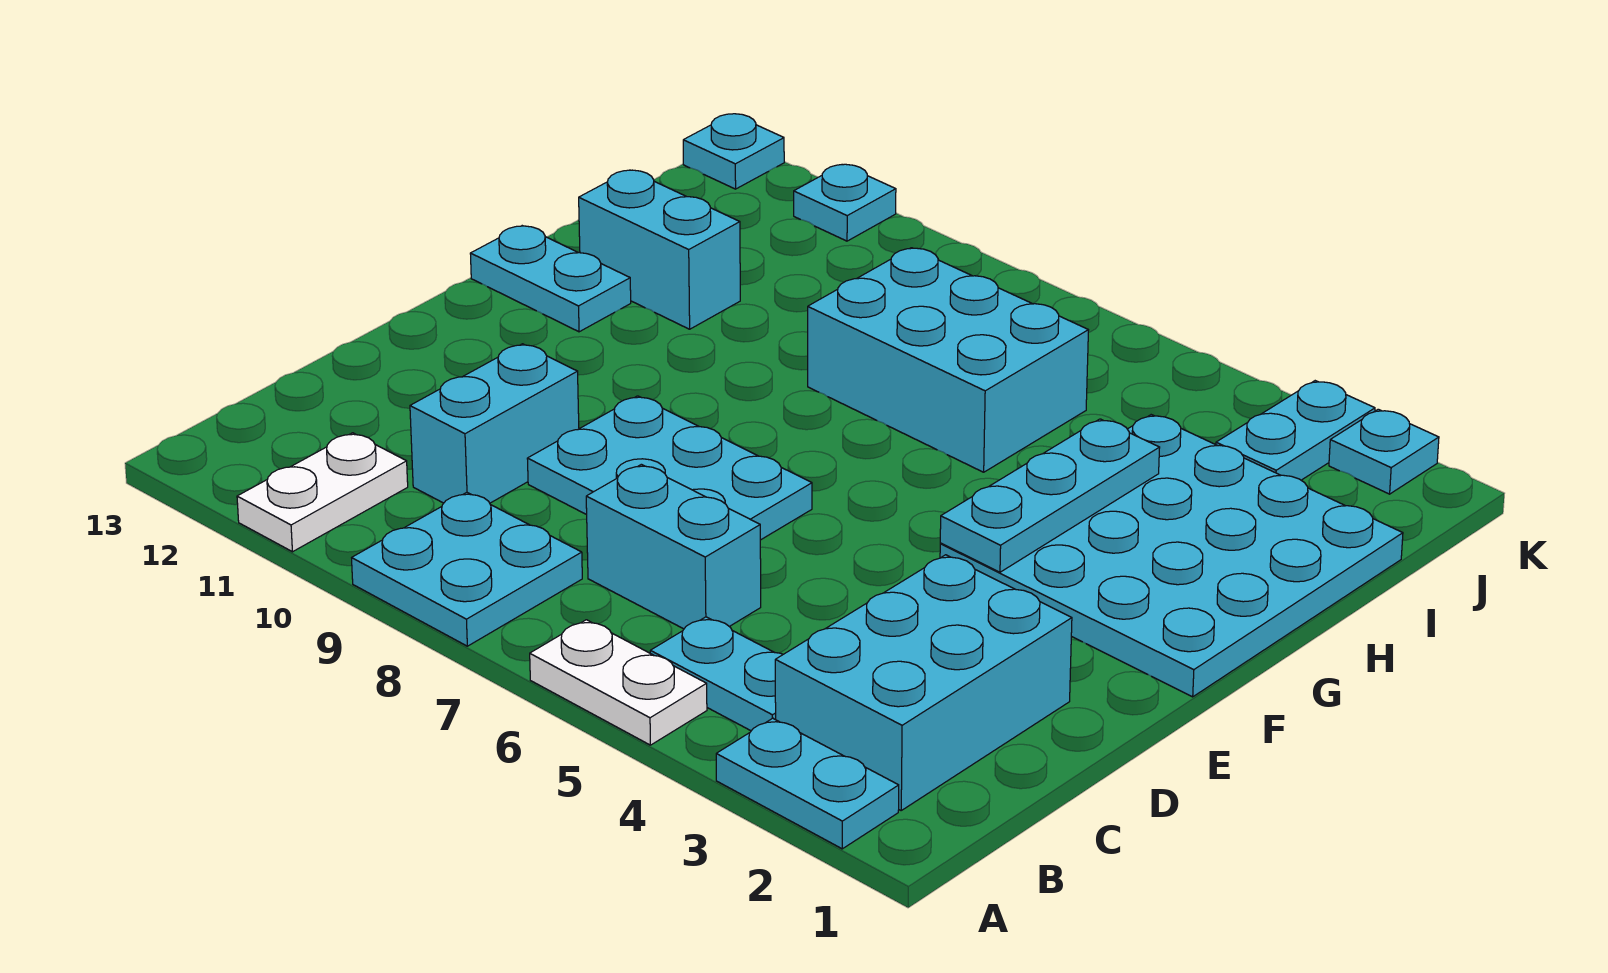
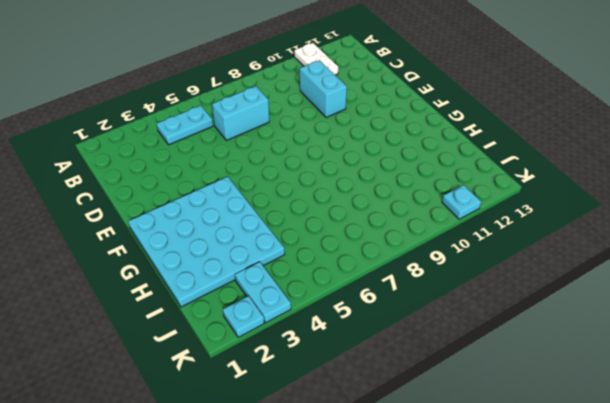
none -> cyan 1x2 plate [716,718,899,849]
none -> white 1x2 plate [530,620,707,745]
none -> cyan 2x2 plate [352,493,582,646]

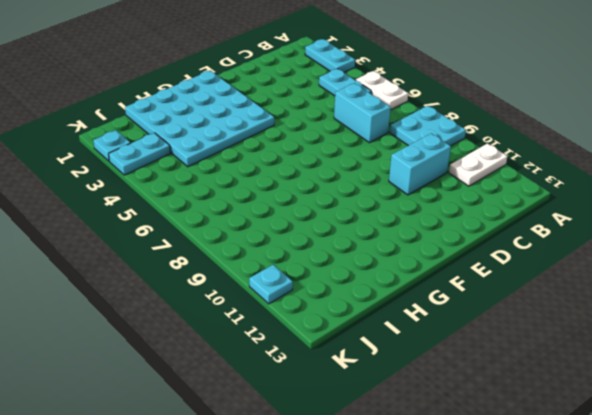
none -> cyan 2x3 brick [775,555,1072,810]
none -> cyan 2x3 plate [527,396,812,540]
none -> cyan 1x2 plate [470,226,631,332]

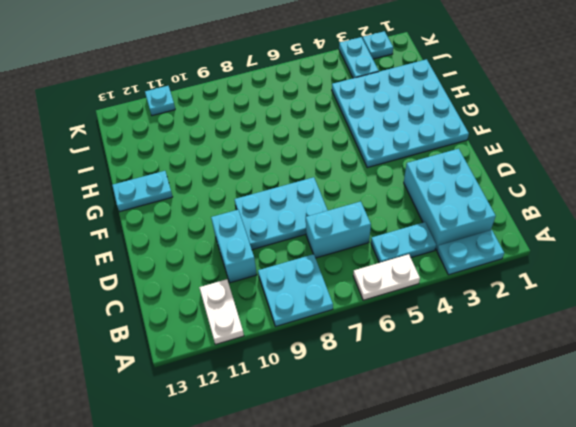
none -> cyan 2x3 brick [808,248,1088,472]
none -> cyan 1x2 brick [579,170,740,329]
none -> cyan 1x1 plate [683,114,784,189]

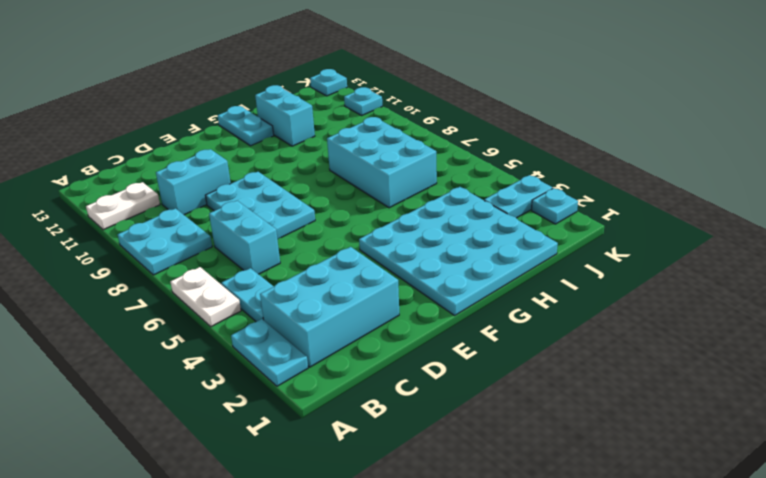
none -> cyan 1x3 plate [940,419,1160,572]

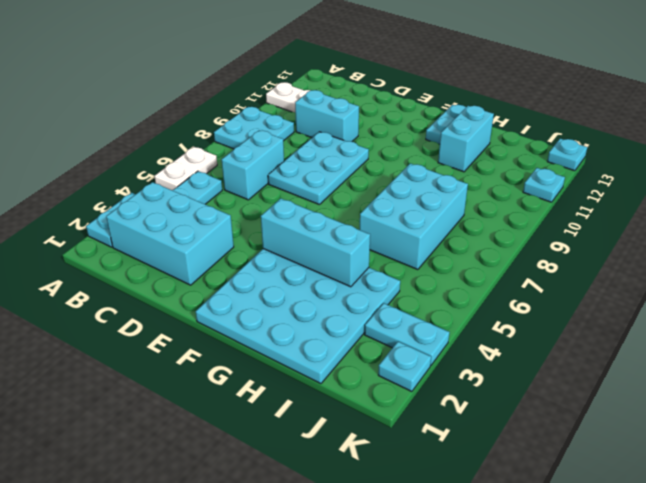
cyan 1x3 brick [261,198,370,287] -> cyan 1x3 plate [940,419,1160,572]

